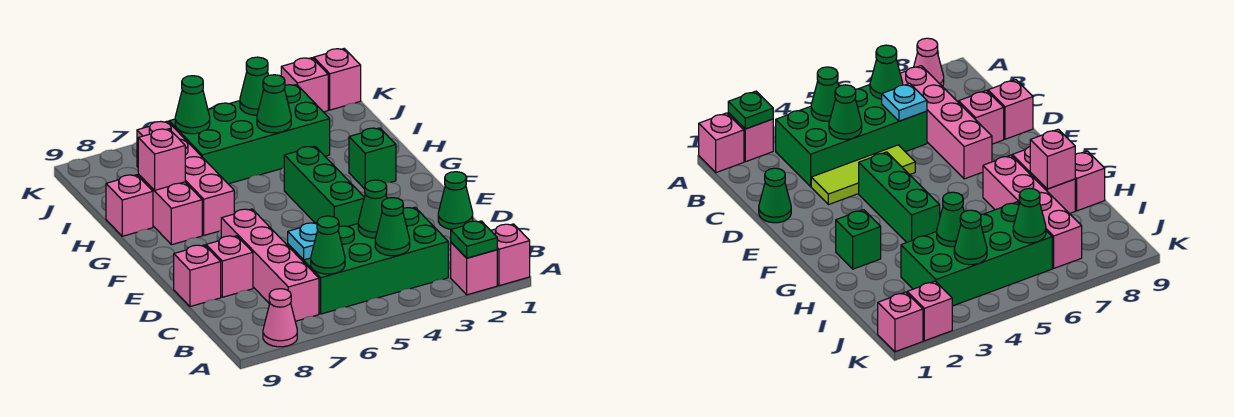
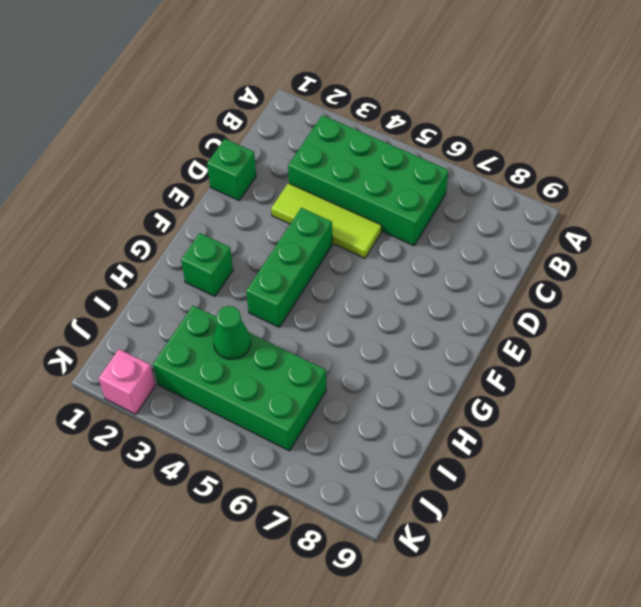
green 1x1 brick [207,139,256,200] -> green 1x1 cone [438,172,473,229]
none -> pink 1x1 brick [491,224,530,286]
none -> pink 1x1 brick [451,242,497,295]
none -> pink 1x1 cone [263,289,297,347]

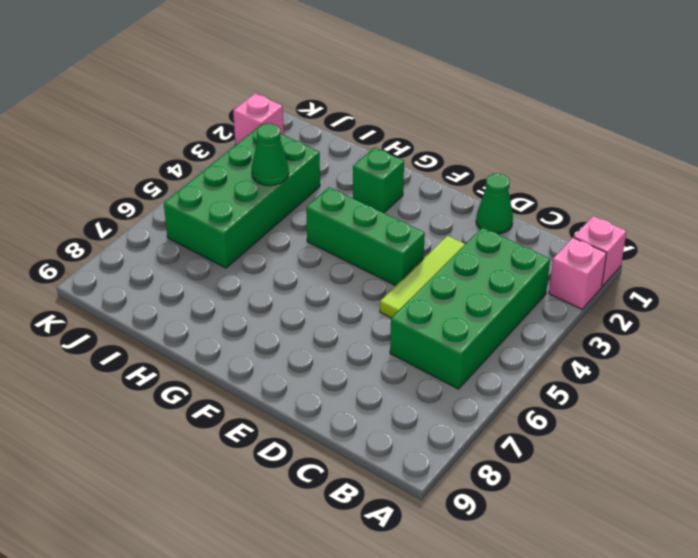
none -> pink 1x1 cone [263,289,297,347]
none -> pink 1x4 brick [221,209,319,321]
none -> pink 1x1 brick [206,236,253,297]

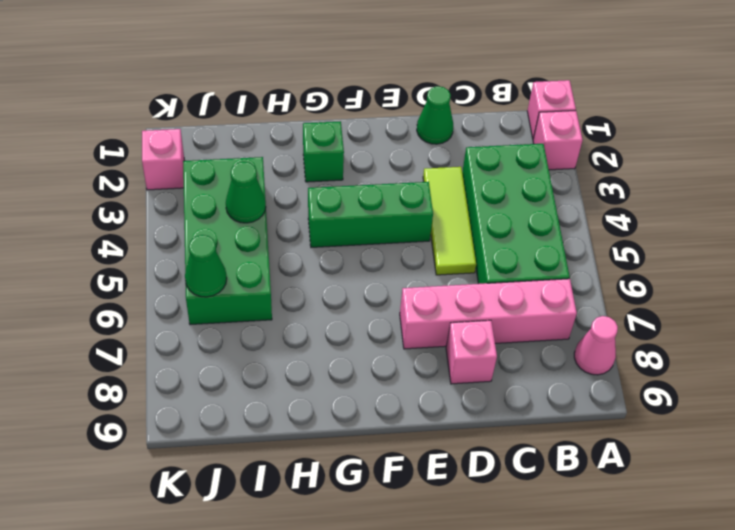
none -> pink 1x1 brick [174,245,221,307]
none -> pink 1x4 brick [137,121,234,235]
none -> pink 1x2 brick [138,175,202,245]

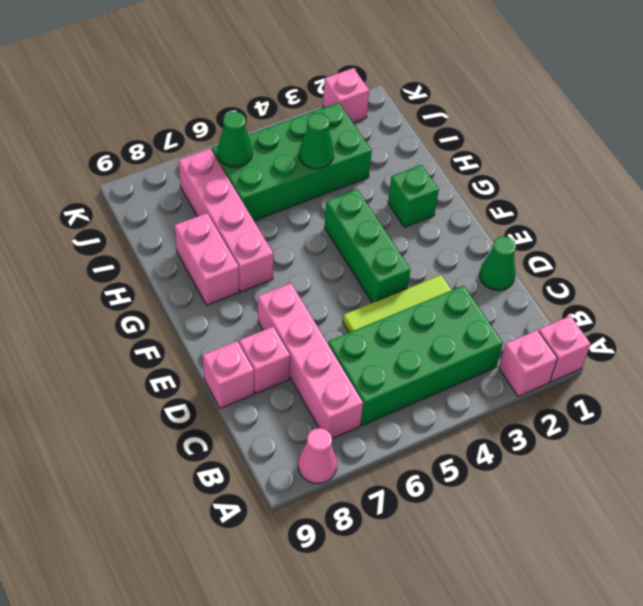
none -> pink 1x1 brick [106,175,153,236]
none -> pink 1x1 brick [314,49,361,110]
none -> green 1x1 plate [451,221,497,258]

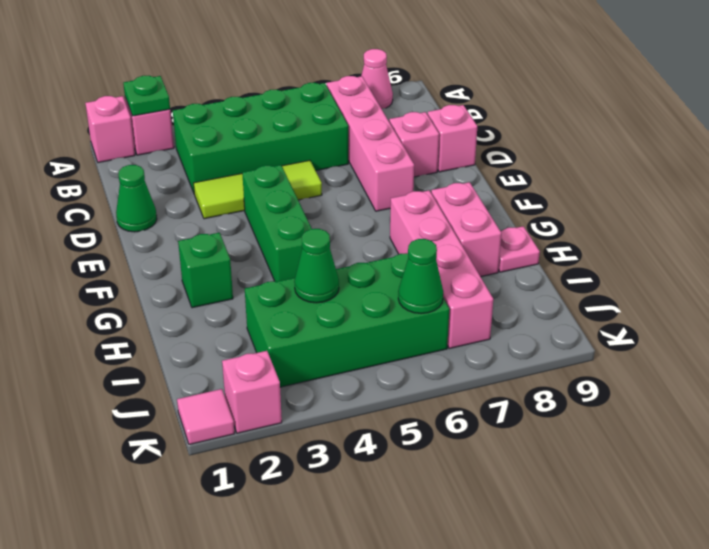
pink 1x1 plate [498,226,540,272] -> pink 1x1 brick [106,175,153,236]
pink 1x1 tile [177,389,234,445] -> pink 1x1 brick [314,49,361,110]
none -> green 1x1 cone [375,198,410,256]
none -> green 1x1 cone [311,216,345,274]
none -> green 1x1 cone [358,180,387,238]

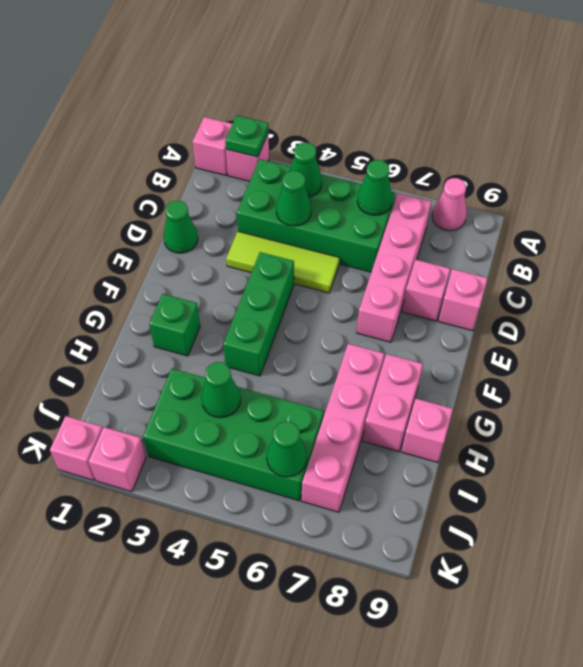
none -> cyan 1x1 plate [288,223,317,260]
none -> pink 1x1 brick [138,129,185,190]
none -> green 1x1 cone [240,57,268,115]

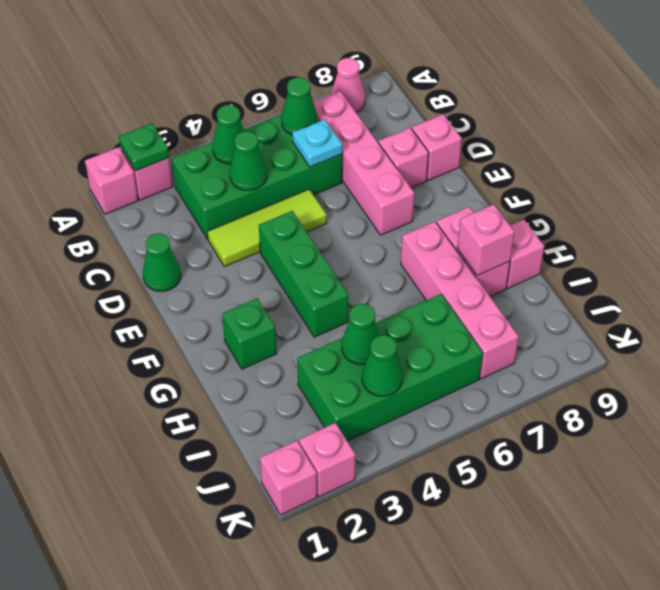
none -> green 1x1 cone [175,76,210,134]

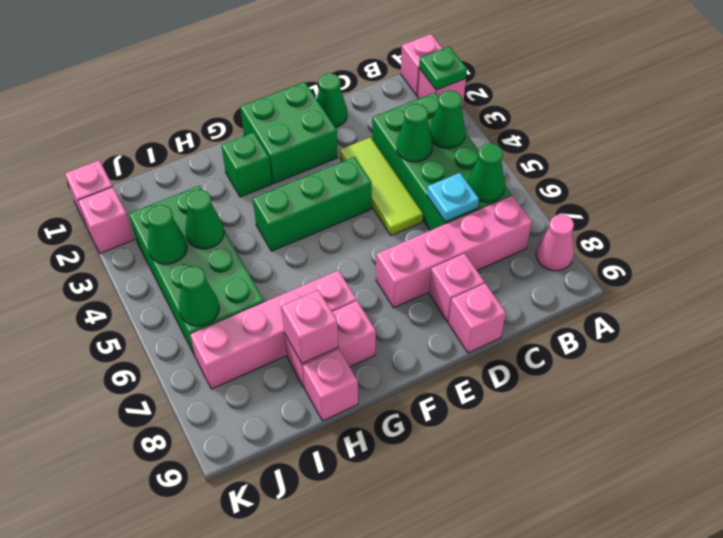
green 2x2 brick [240,82,338,183] -> none

